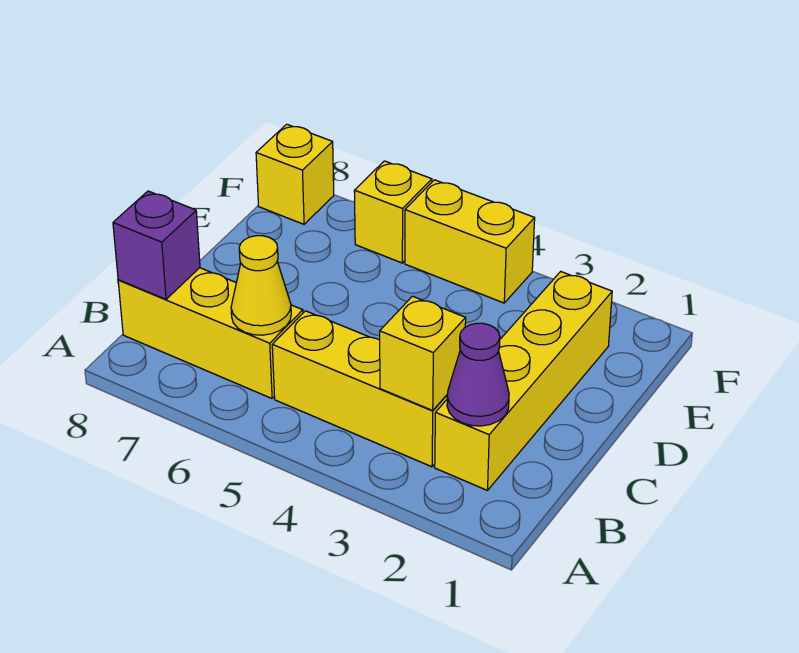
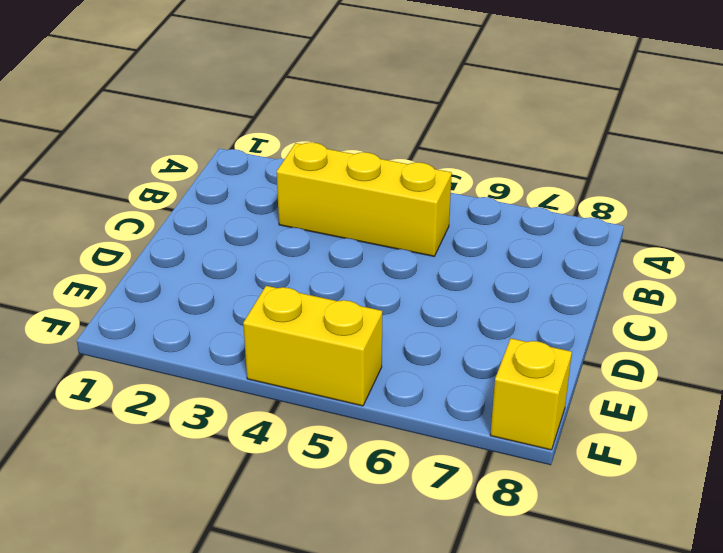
none -> yellow 1x4 brick [435,272,612,490]
none -> yellow 1x3 brick [118,268,303,398]

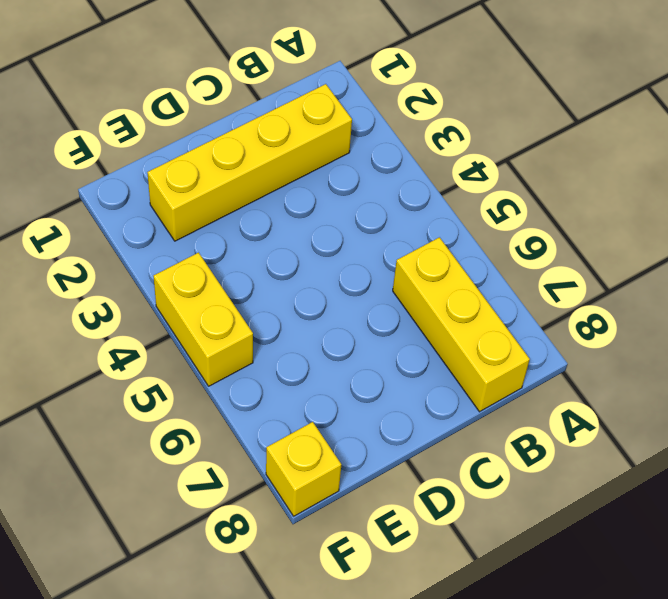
none -> yellow 1x3 brick [272,311,448,467]
none -> yellow 1x1 brick [354,161,432,263]

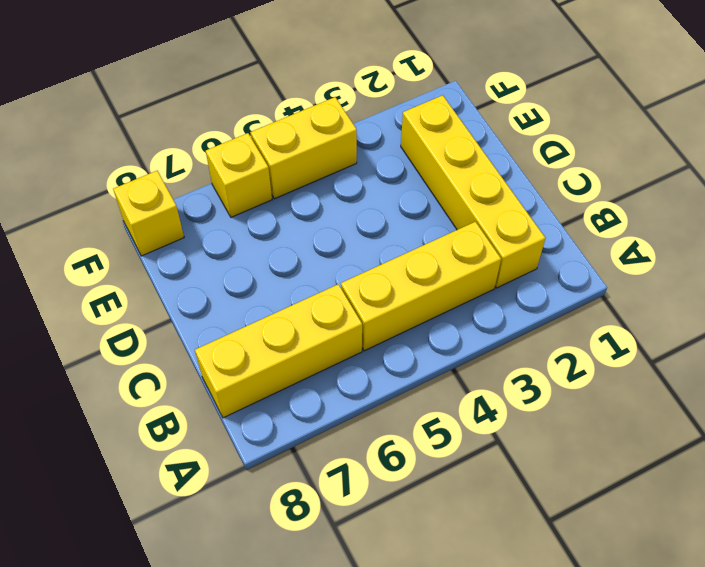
none -> purple 1x1 cone [447,323,509,426]
none -> yellow 1x1 brick [380,296,466,410]

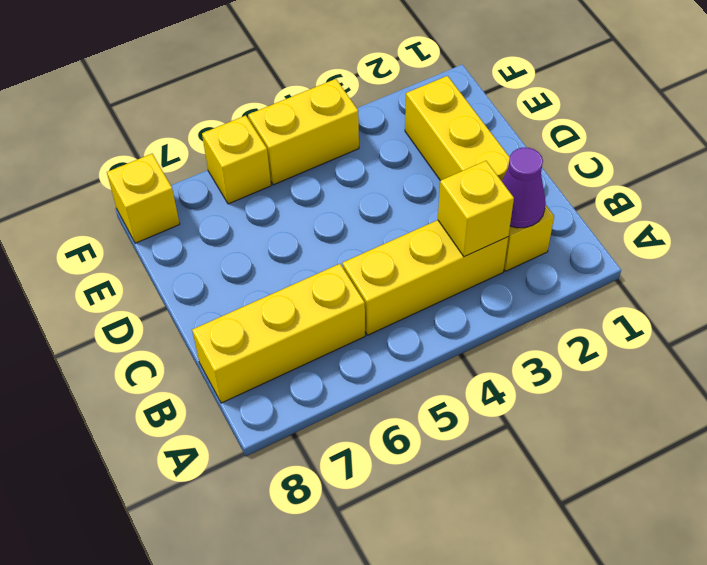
none -> yellow 1x1 cone [231,236,291,335]
none -> purple 1x1 brick [113,191,200,299]

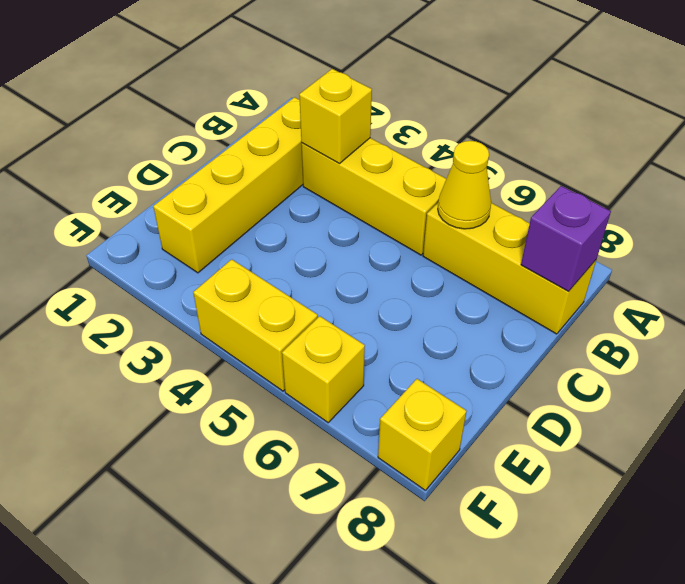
none -> purple 1x1 cone [447,323,509,426]

